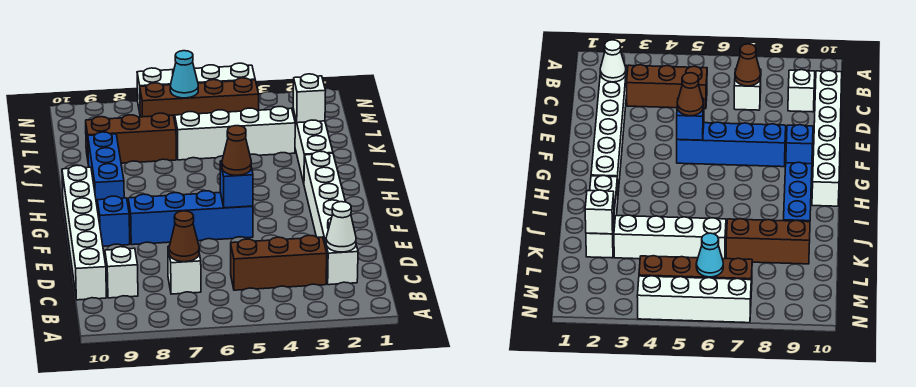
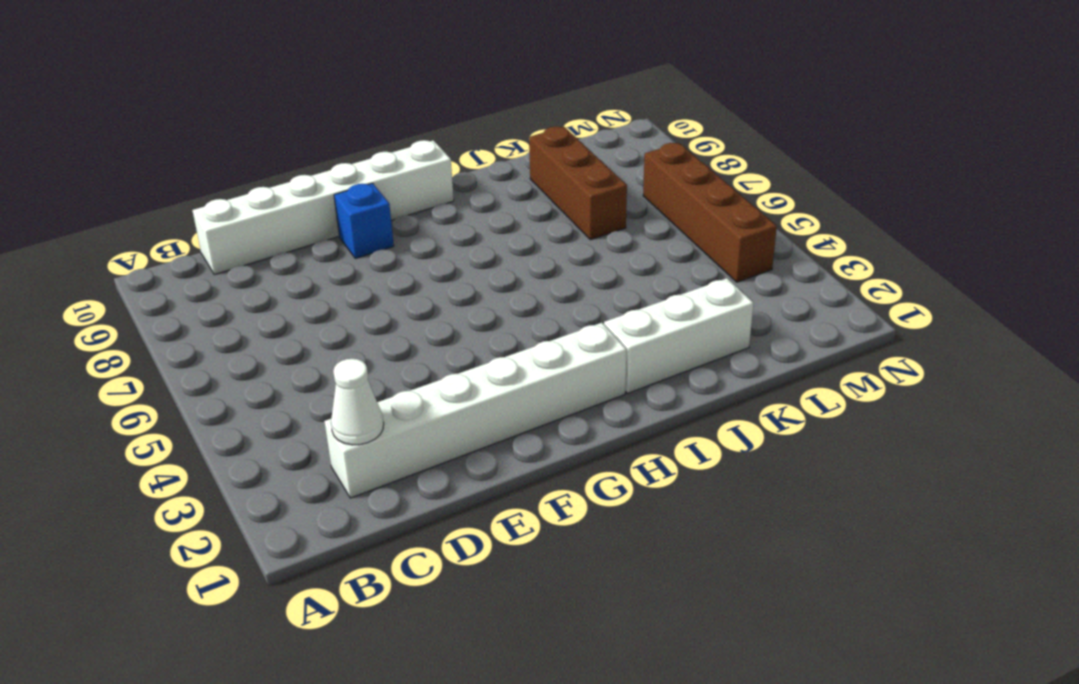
none -> brown 1x3 brick [231,235,327,290]
none -> white 1x1 brick [168,246,201,294]
none -> white 1x1 brick [105,247,138,298]

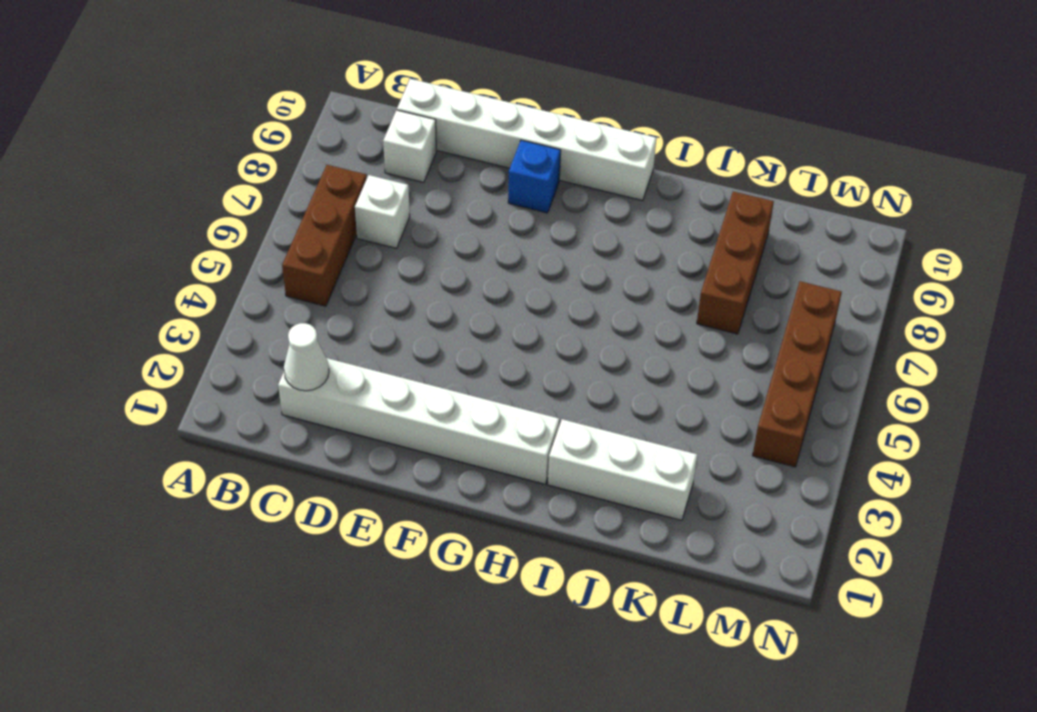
brown 1x3 brick [282,165,367,306] -> brown 1x3 brick moved to [231,235,327,290]
none -> blue 1x4 brick [128,191,253,245]
none -> blue 1x3 brick [88,132,124,210]
none -> white 1x4 brick [175,107,295,160]

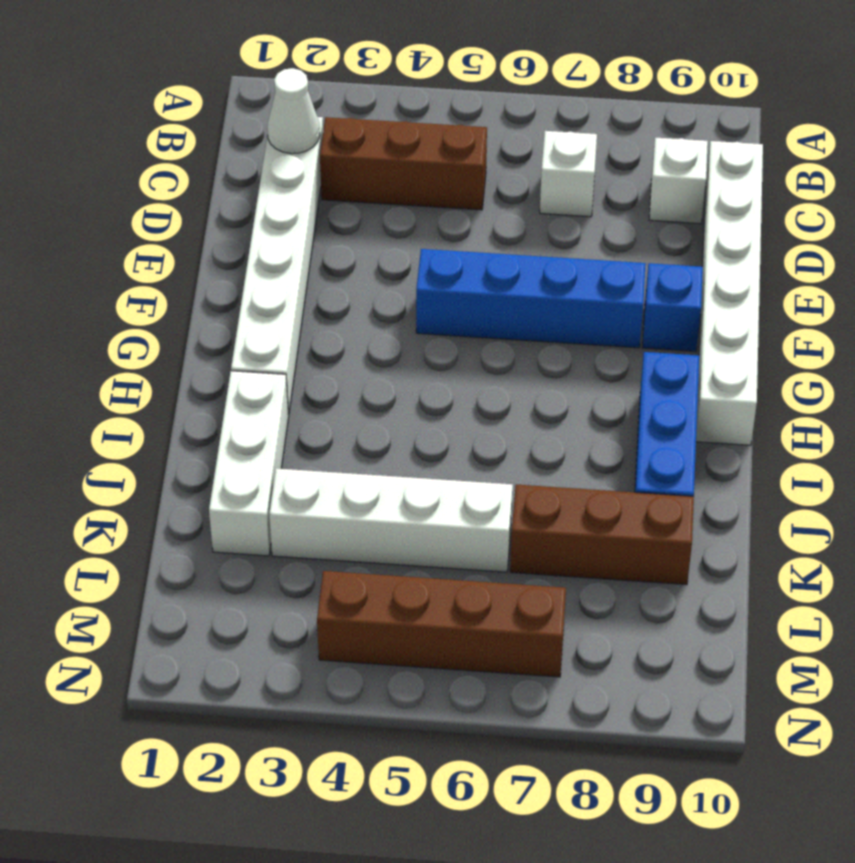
none -> white 1x4 brick [137,63,255,112]
none -> brown 1x1 cone [169,211,199,262]
none -> blue 1x1 brick [220,161,253,208]

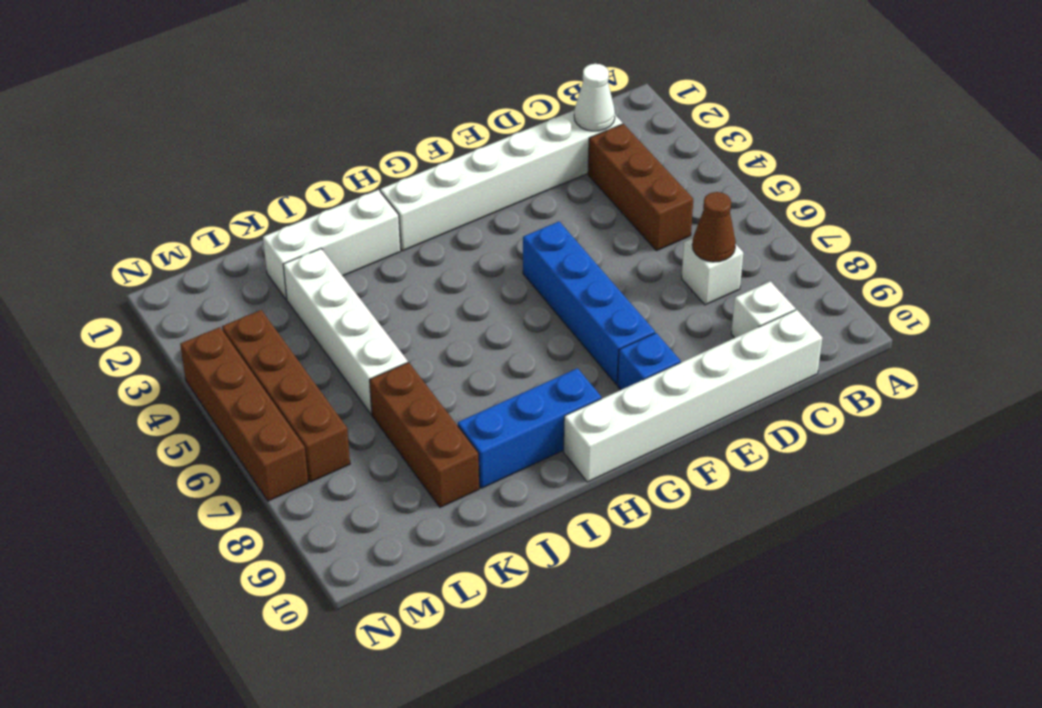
brown 1x4 brick [180,327,308,501] -> white 1x4 brick [137,63,255,112]
none -> blue 1x1 brick [220,161,253,208]
none -> white 1x1 brick [293,74,326,123]
none -> cyan 1x1 cone [170,51,198,98]

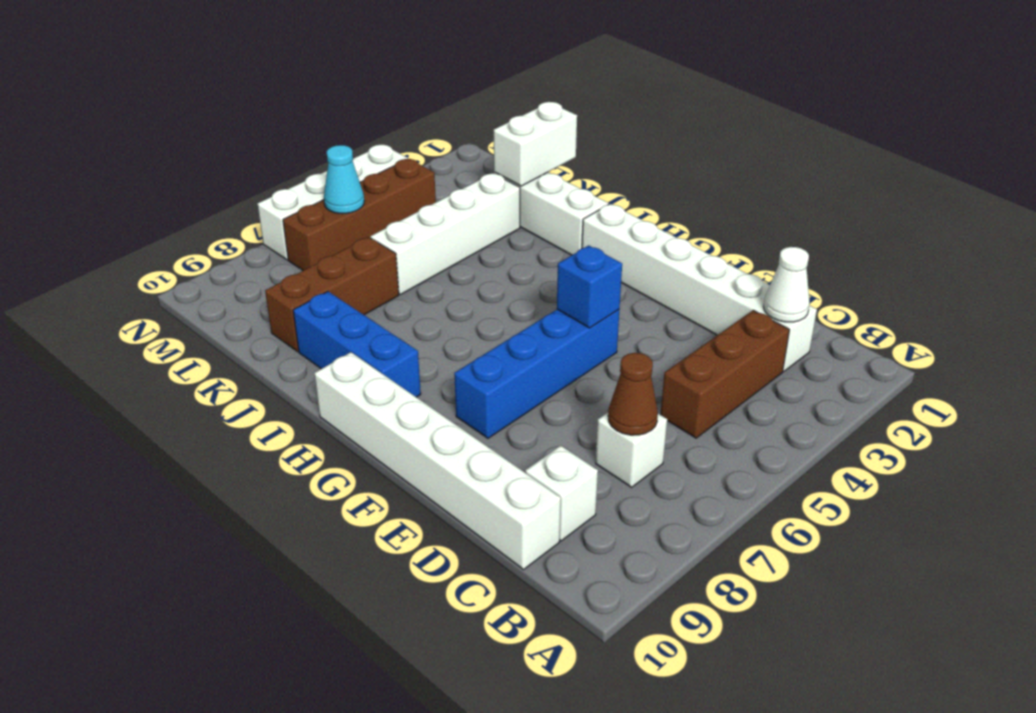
white 1x2 brick [494,102,577,186] -> white 1x1 brick [293,74,326,123]
none -> blue 1x1 brick [97,196,130,246]
none -> brown 1x1 cone [222,126,251,175]

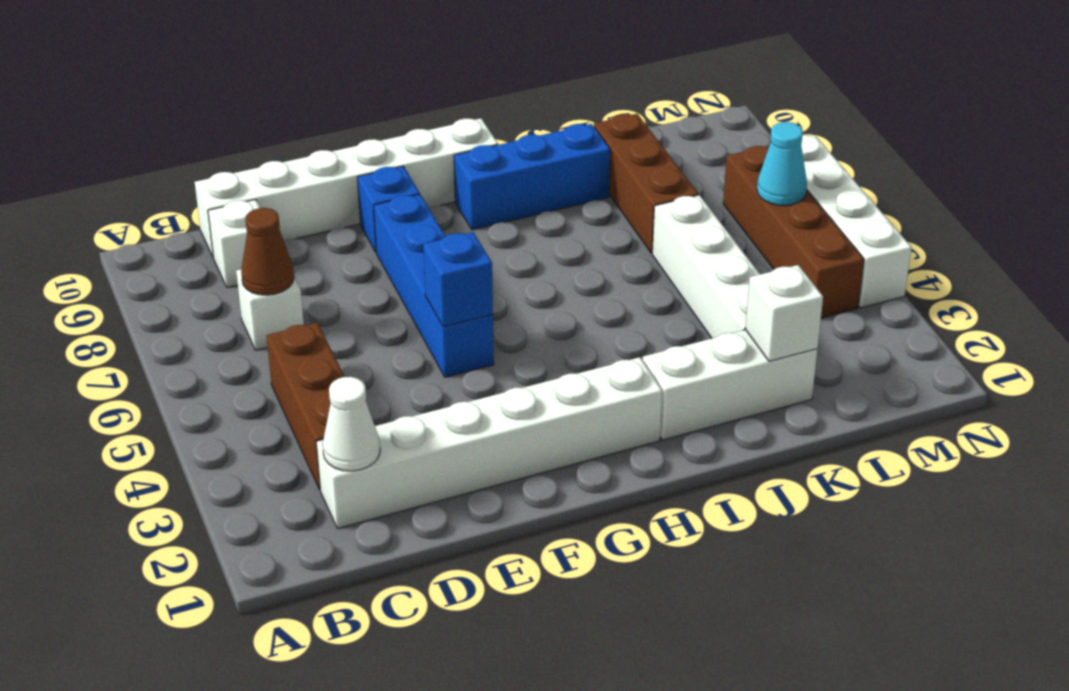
none -> brown 1x1 cone [222,126,251,175]

